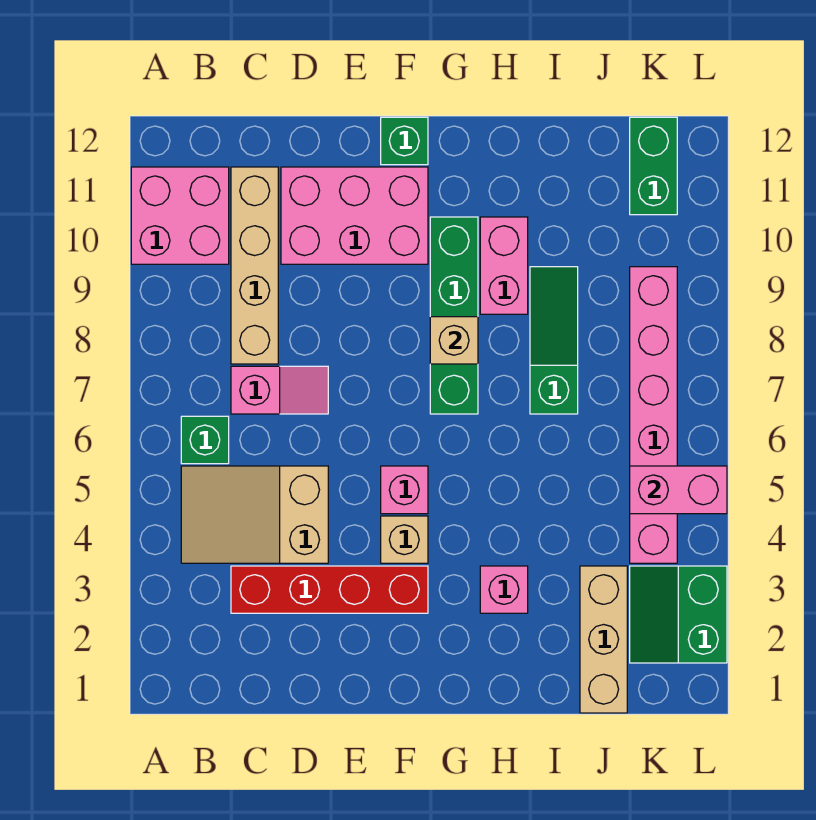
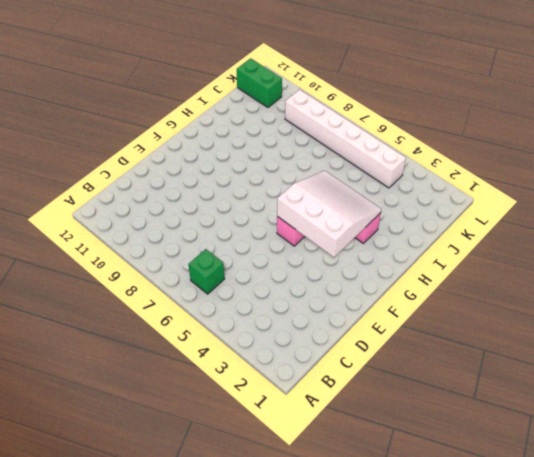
white 3x3 slope [277,171,382,257] -> none
white 1x6 brick [285,90,406,188] -> pink 1x6 brick [630,267,677,563]
none -> pink 2x2 brick [131,167,229,264]
none -> tan 2x3 slope [181,466,328,563]
none -> red 1x4 brick [231,566,428,613]

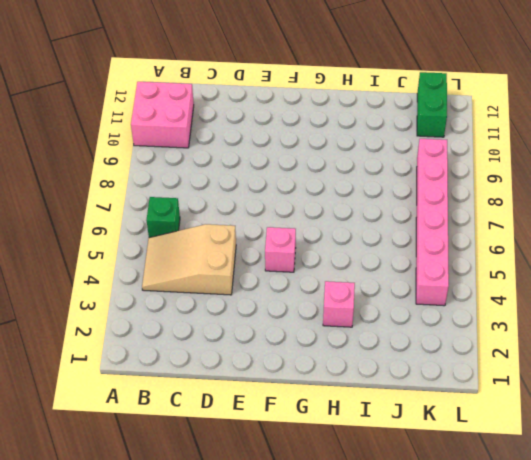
none -> red 1x4 brick [231,566,428,613]
none -> pink 1x2 slope [231,366,328,414]
none -> tan 1x4 brick [231,167,278,364]

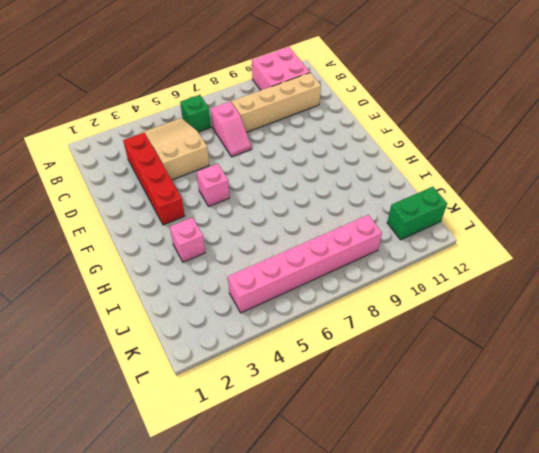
none -> pink 2x3 brick [281,167,428,264]
none -> tan 1x1 brick [381,516,428,563]
none -> green 1x1 brick [381,117,428,165]

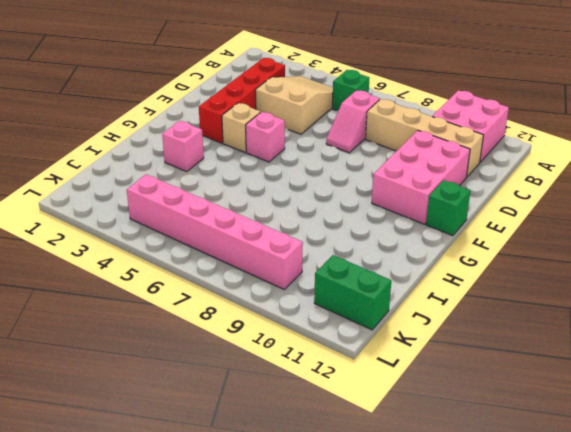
none -> green 1x4 brick [430,217,478,414]
none -> pink 1x2 brick [480,217,528,314]
none -> green 1x3 slope [530,267,578,414]

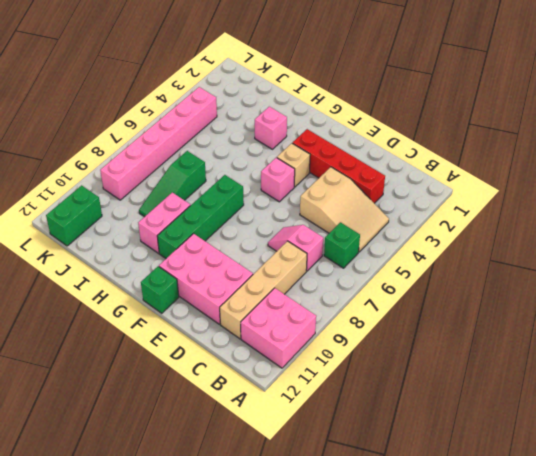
none -> tan 1x3 brick [580,566,627,713]
none -> green 2x2 slope [630,566,727,663]
none -> tan 1x1 brick [430,317,478,364]

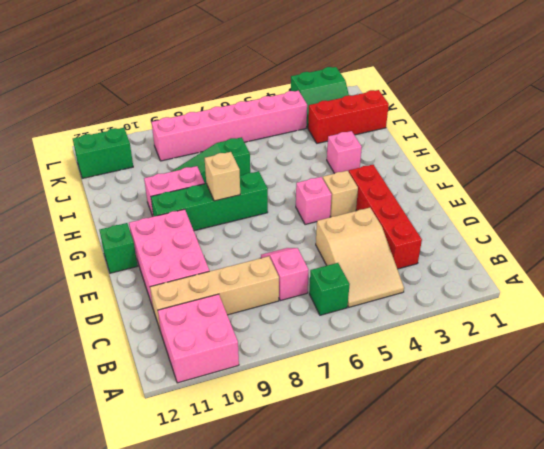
red 1x3 brick [308,90,389,143] -> tan 1x3 brick [580,566,627,713]
none -> pink 1x2 brick [630,466,727,514]

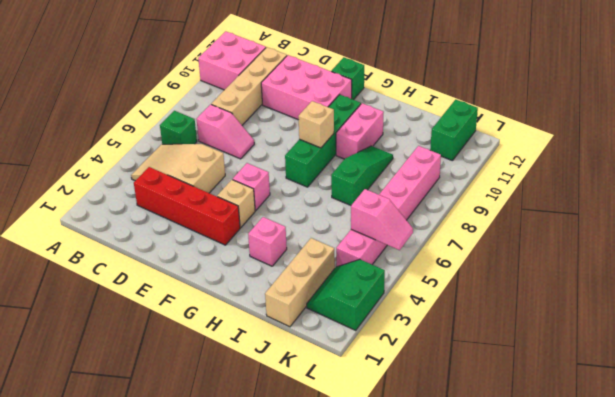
pink 1x2 slope [351,189,413,250] -> pink 1x2 brick [630,466,727,514]

